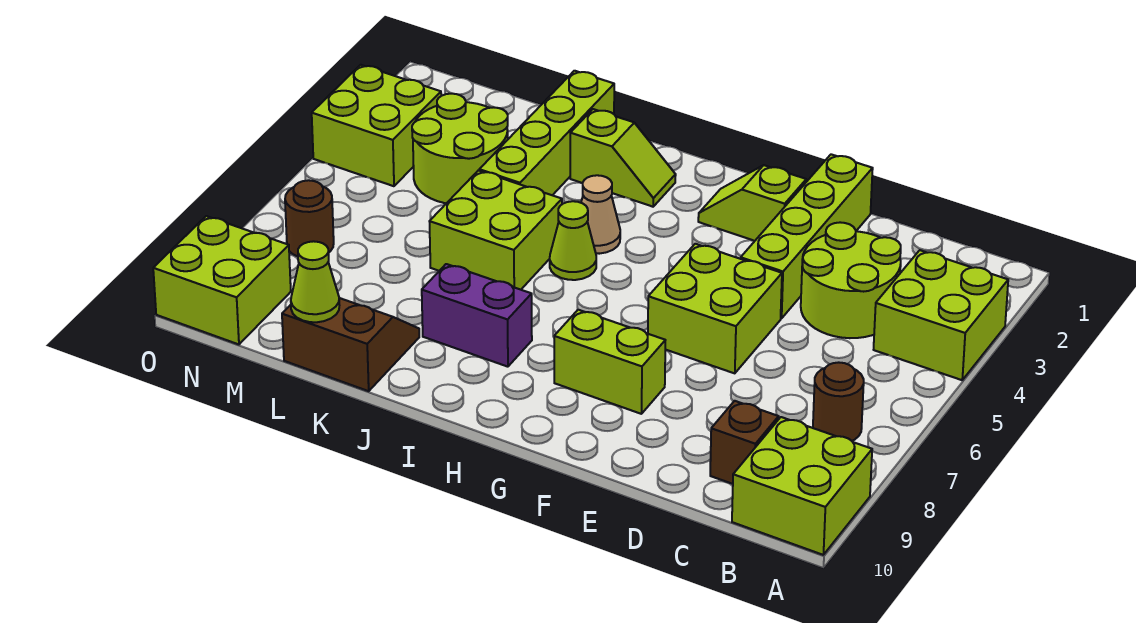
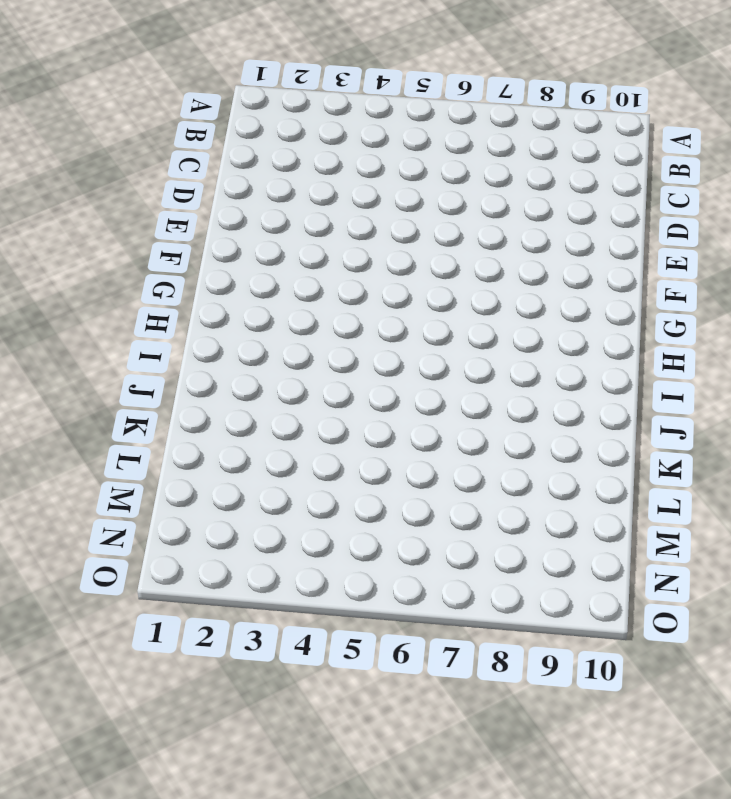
none -> lime 2x2 brick [874,250,1008,380]
none -> lime 2x2 brick [732,417,872,555]
none -> brown 1x1 round brick [813,362,864,441]

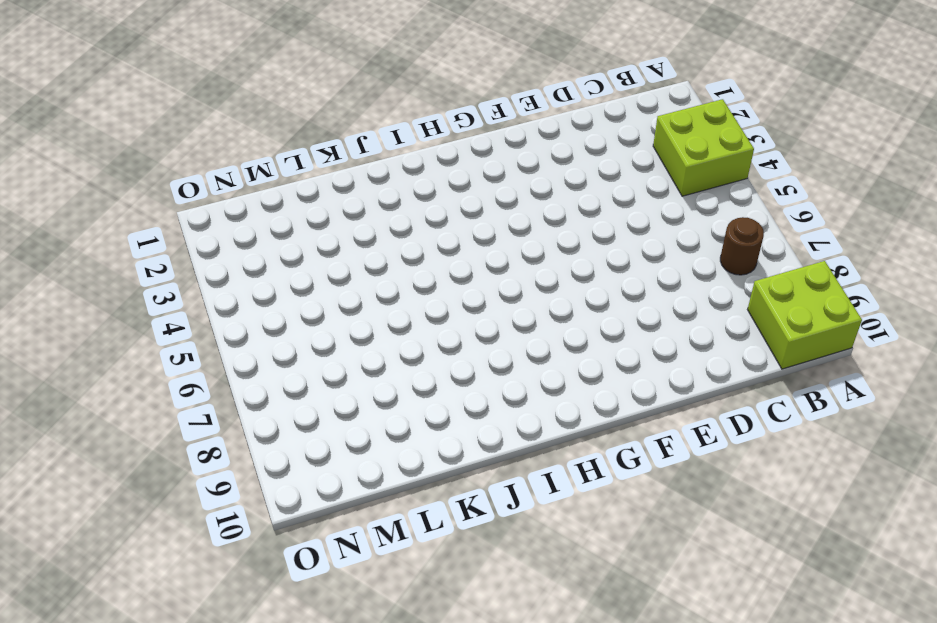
none -> lime 2x2 round brick [801,222,901,338]
none -> brown 1x1 brick [710,401,779,484]
none -> lime 1x4 brick [741,154,873,319]

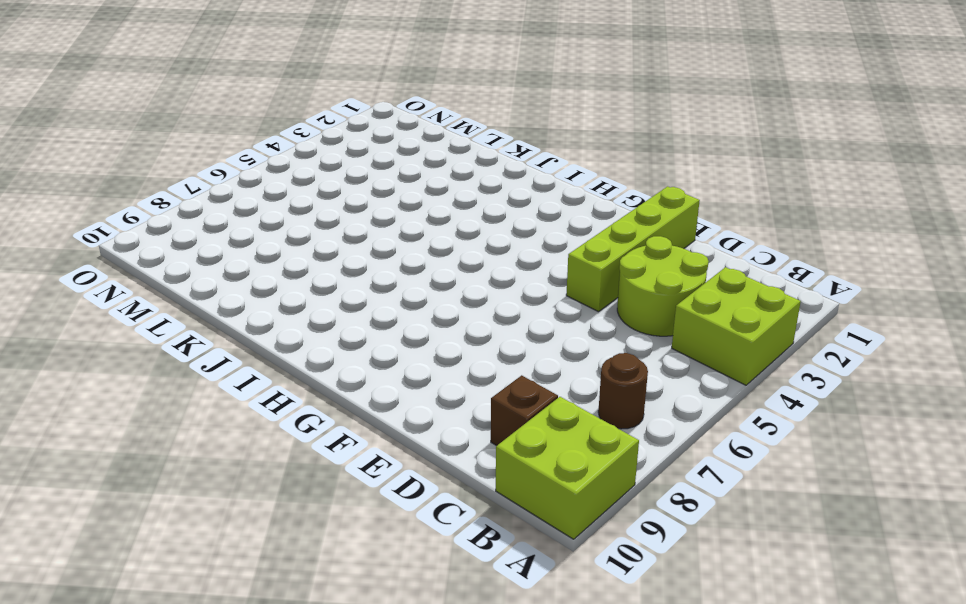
none -> lime 2x2 brick [648,244,782,373]
none -> lime 1x2 slope [698,165,806,241]
none -> lime 1x2 brick [554,310,665,414]

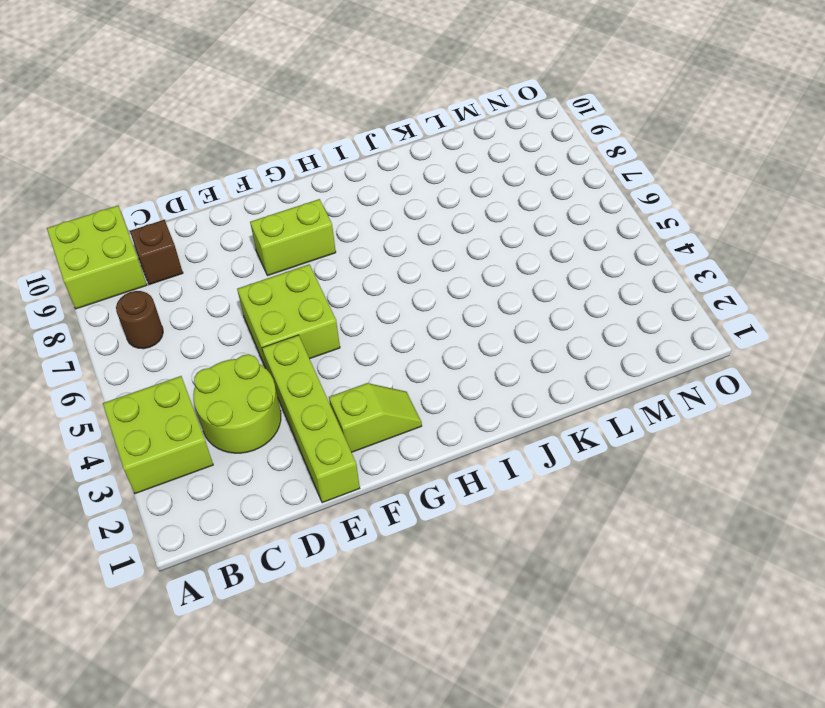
none -> lime 1x2 slope [570,109,676,207]
none -> tan 1x1 cone [581,175,620,254]
none -> lime 1x1 cone [550,201,596,280]

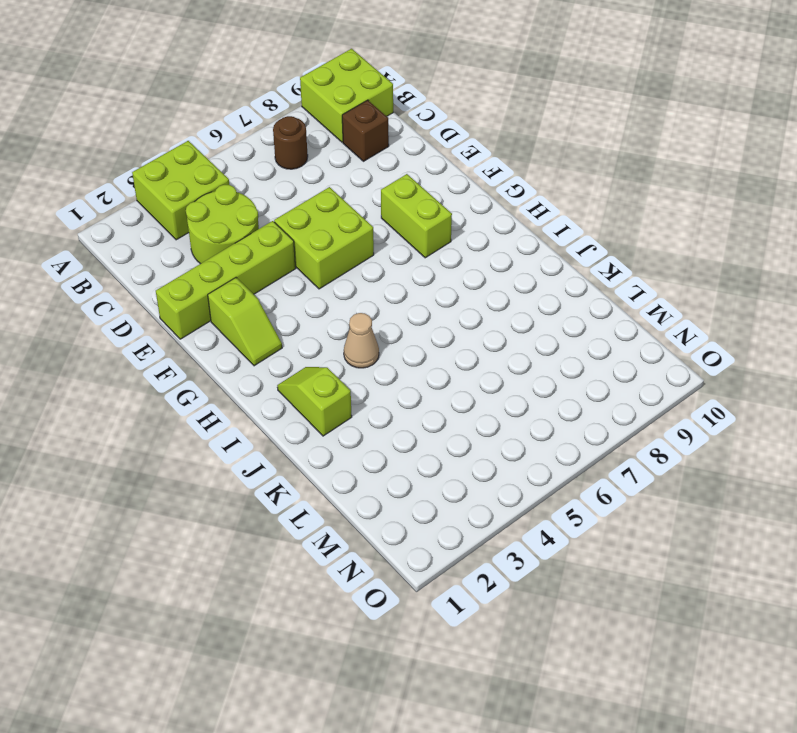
none -> lime 1x1 cone [550,201,596,280]
none -> purple 1x2 brick [422,264,532,367]
none -> lime 2x2 brick [429,170,562,290]

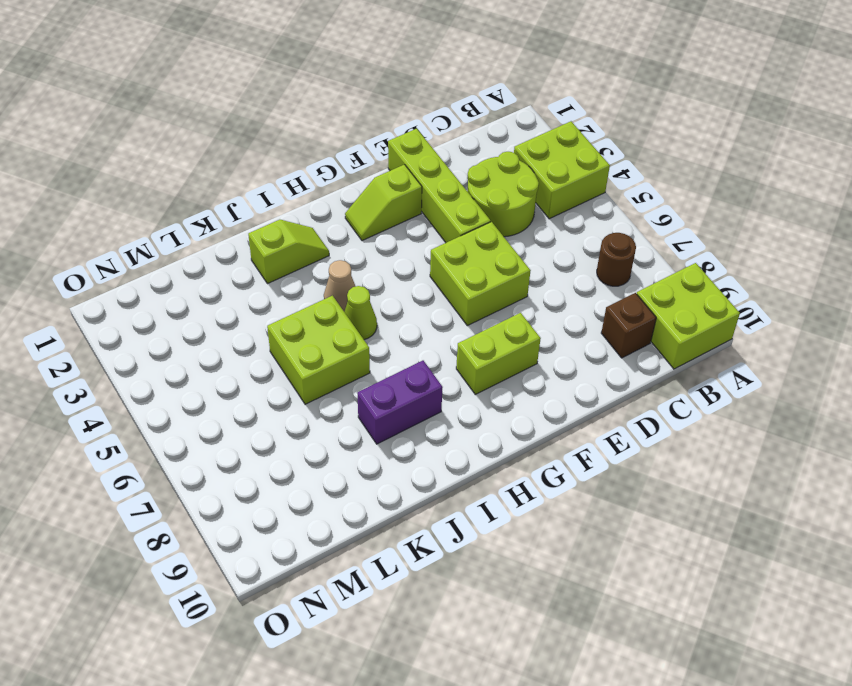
none -> lime 1x4 brick [479,71,614,195]
none -> brown 2x2 slope [282,298,419,391]
none -> lime 2x2 round brick [412,94,508,203]

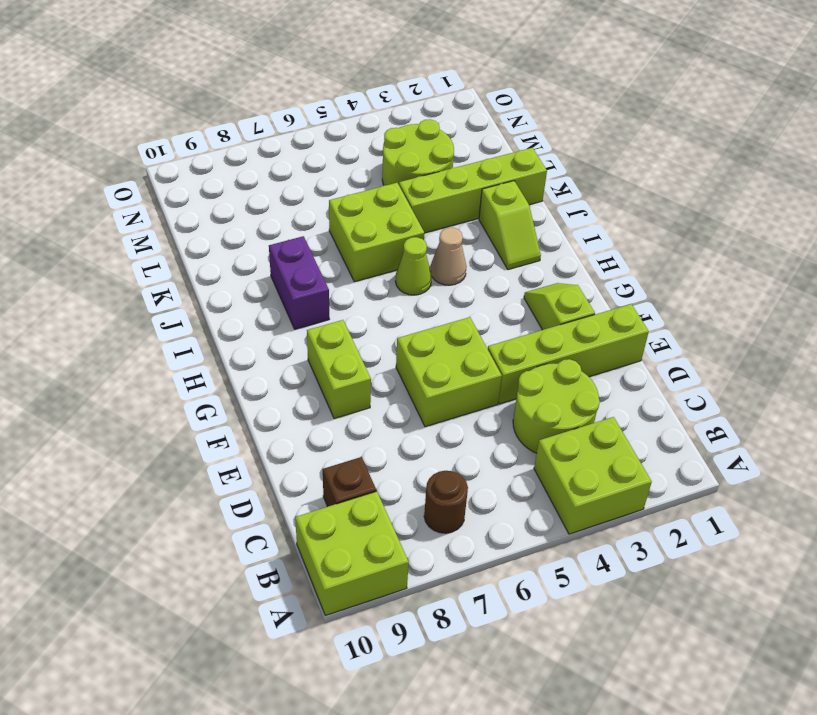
none -> brown 2x2 slope [282,298,419,391]
none -> lime 2x2 brick [312,65,441,186]
none -> brown 1x1 round brick [285,180,334,257]

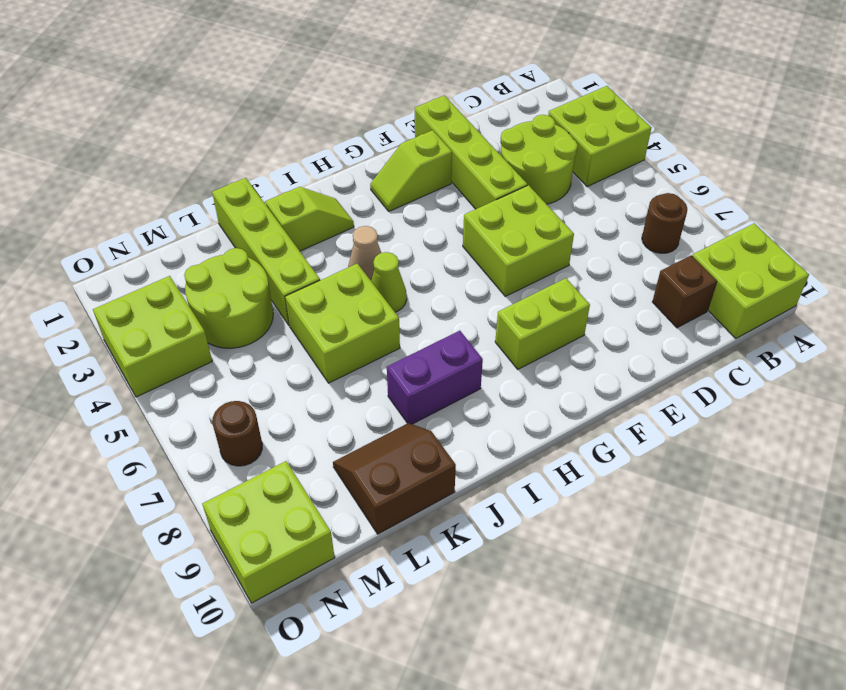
none -> lime 1x1 cone [291,241,339,322]

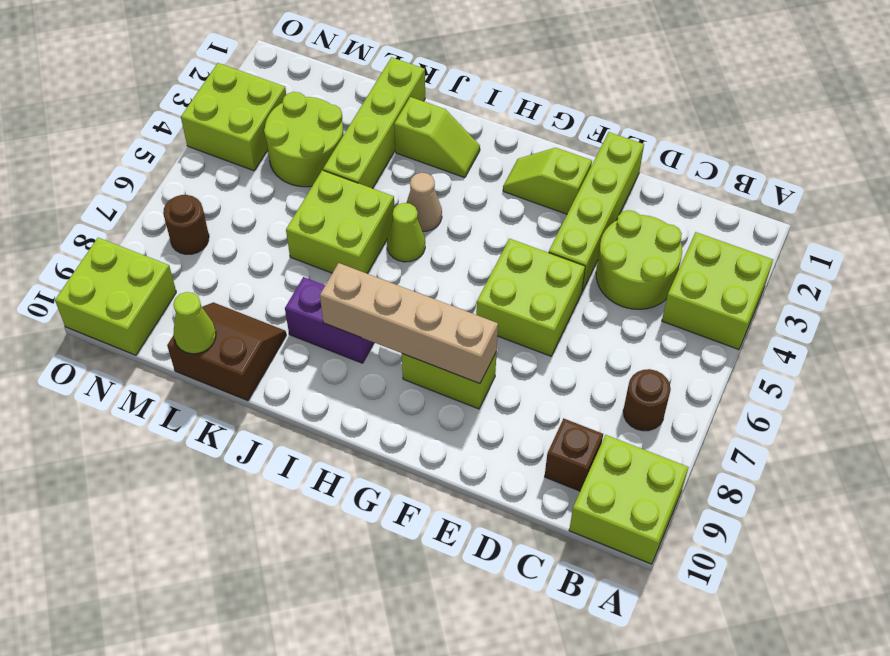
tan 1x4 brick [320,263,498,384] -> none

